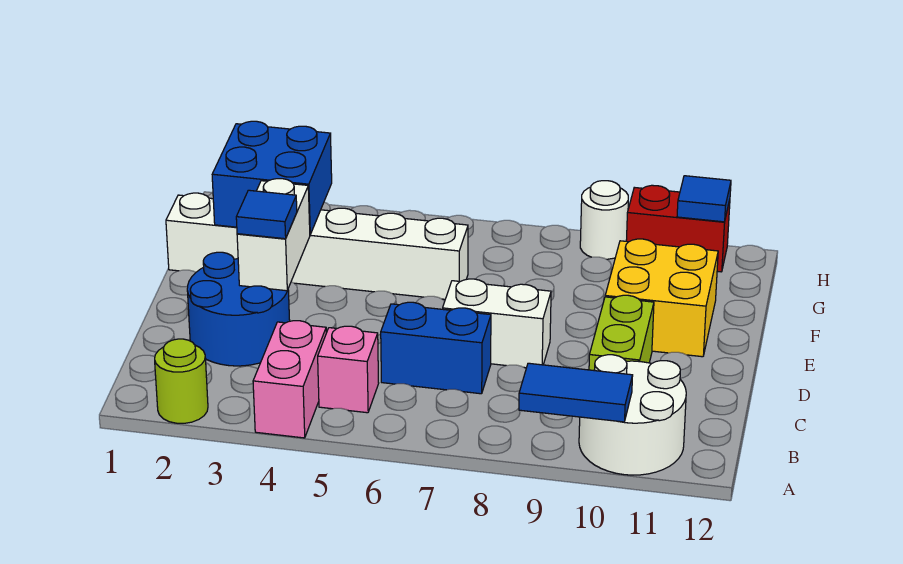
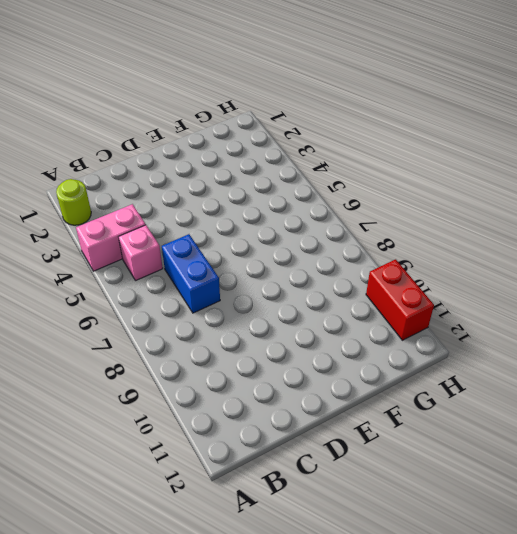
none -> white 2x2 round brick [579,355,686,475]
none -> blue 2x2 round brick [187,252,290,366]
none -> lime 1x2 brick [589,295,654,370]

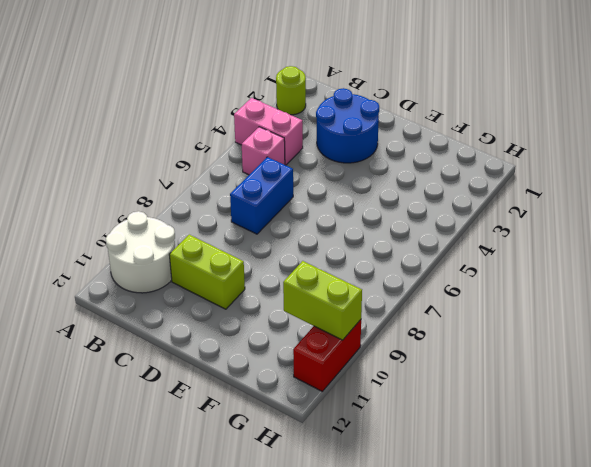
lime 1x2 brick [283,261,362,340] -> none
none -> white 1x2 brick [443,279,551,368]
none -> yellow 2x2 brick [605,239,718,357]
none -> white 1x6 brick [166,193,468,299]

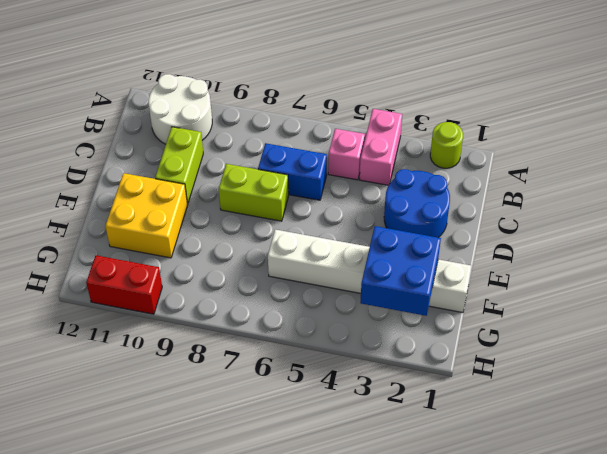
lime 1x2 brick [219,164,289,221] -> white 1x2 brick [443,279,551,368]
none -> white 1x1 round brick [580,181,628,259]
none -> blue 1x2 tile [519,363,633,422]
none -> white 1x2 brick [237,179,310,291]

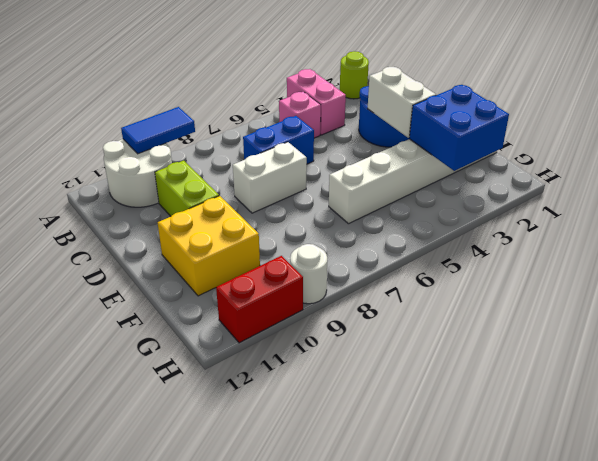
none -> blue 1x1 tile [677,176,731,222]
none -> blue 1x1 tile [236,190,297,239]

